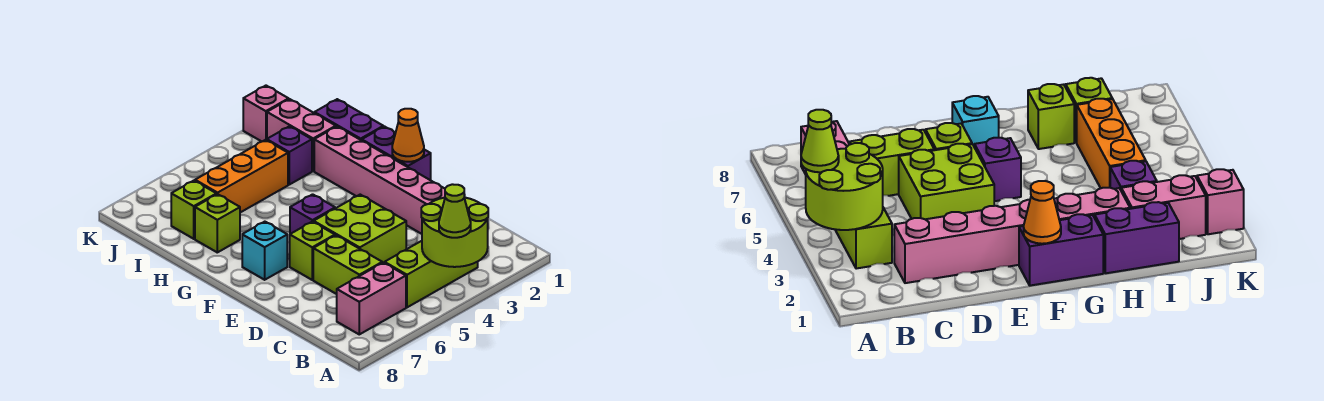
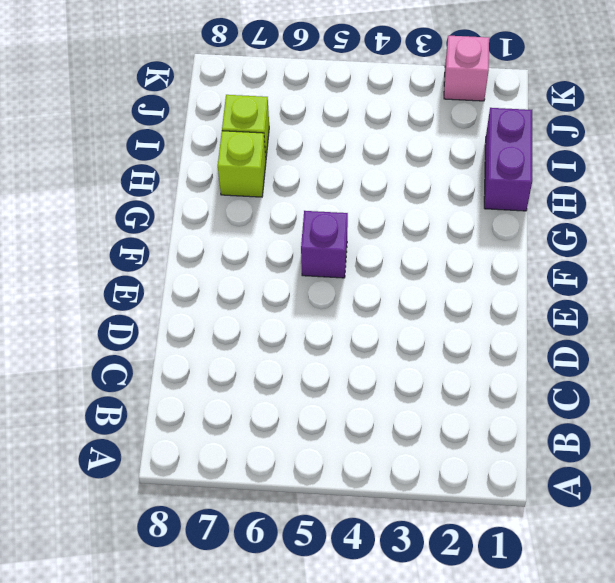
none -> lime 1x3 brick [385,241,478,307]
none -> pink 1x2 brick [337,263,406,334]
none -> pink 1x6 brick [314,127,445,234]

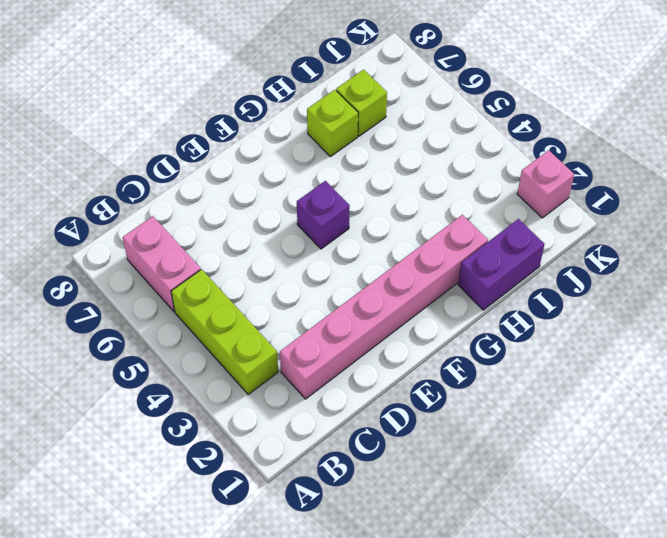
none -> lime 1x2 brick [313,235,382,294]
none -> lime 2x2 brick [314,195,406,263]
none -> lime 1x1 brick [290,222,335,280]

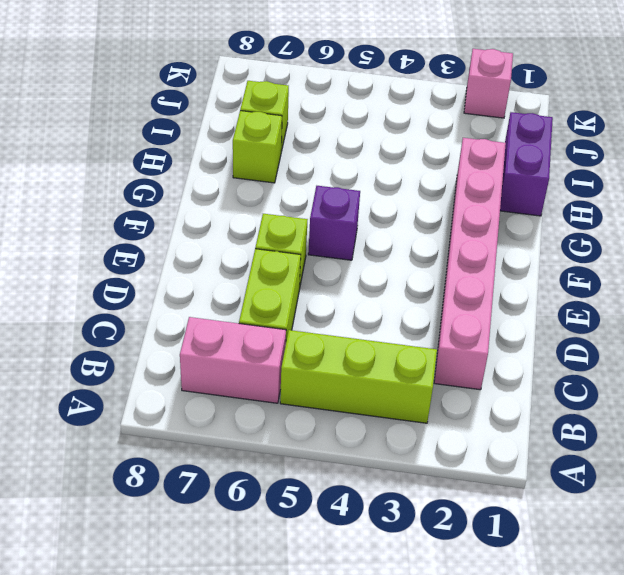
none -> lime 2x2 brick [314,195,406,263]
none -> purple 1x2 brick [362,127,431,180]
none -> cyan 1x1 brick [242,222,287,280]

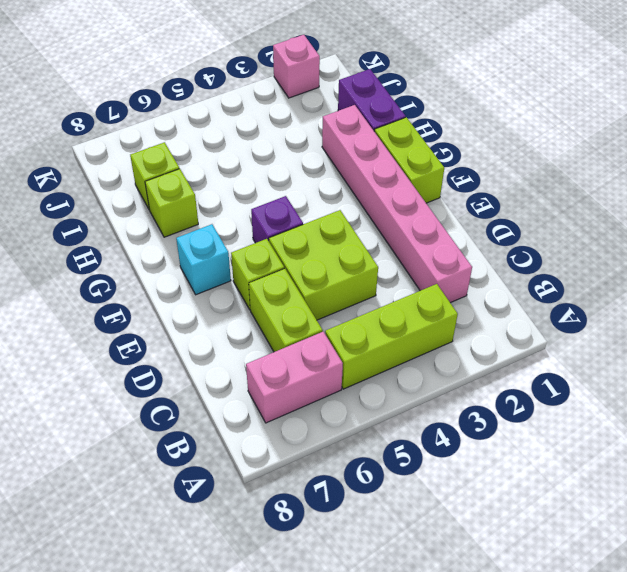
lime 1x2 brick [374,117,444,203] -> purple 1x2 brick [362,127,431,180]
none -> pink 1x2 brick [267,99,336,171]
none -> purple 1x1 brick [267,126,312,185]
none -> orange 1x3 brick [195,140,288,213]

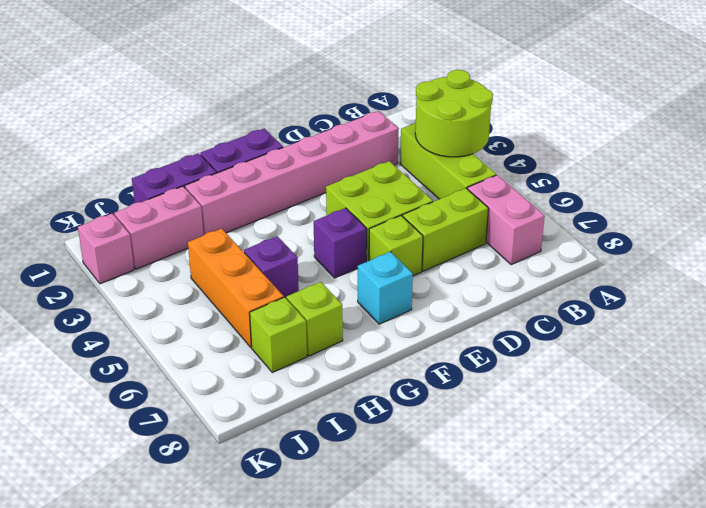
purple 1x1 brick [244,236,299,299] -> purple 1x1 brick moved to [267,126,312,185]
none -> orange 1x1 cone [392,109,424,162]
none -> lime 1x1 cone [439,184,471,238]

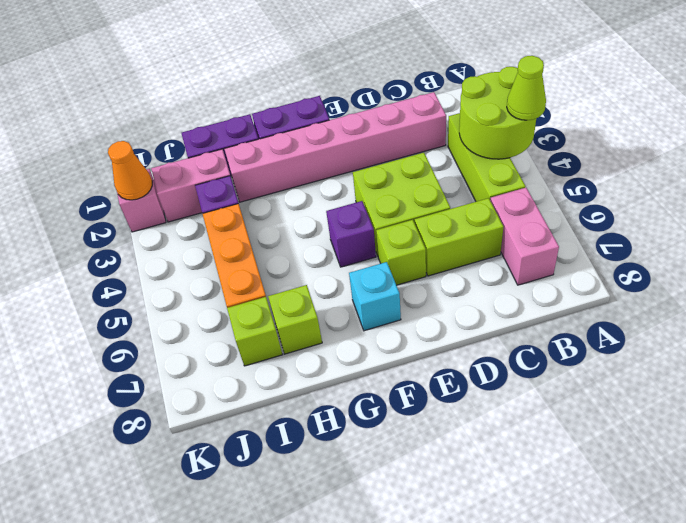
orange 1x1 cone [108,141,152,200] -> orange 1x1 cone moved to [392,109,424,162]

